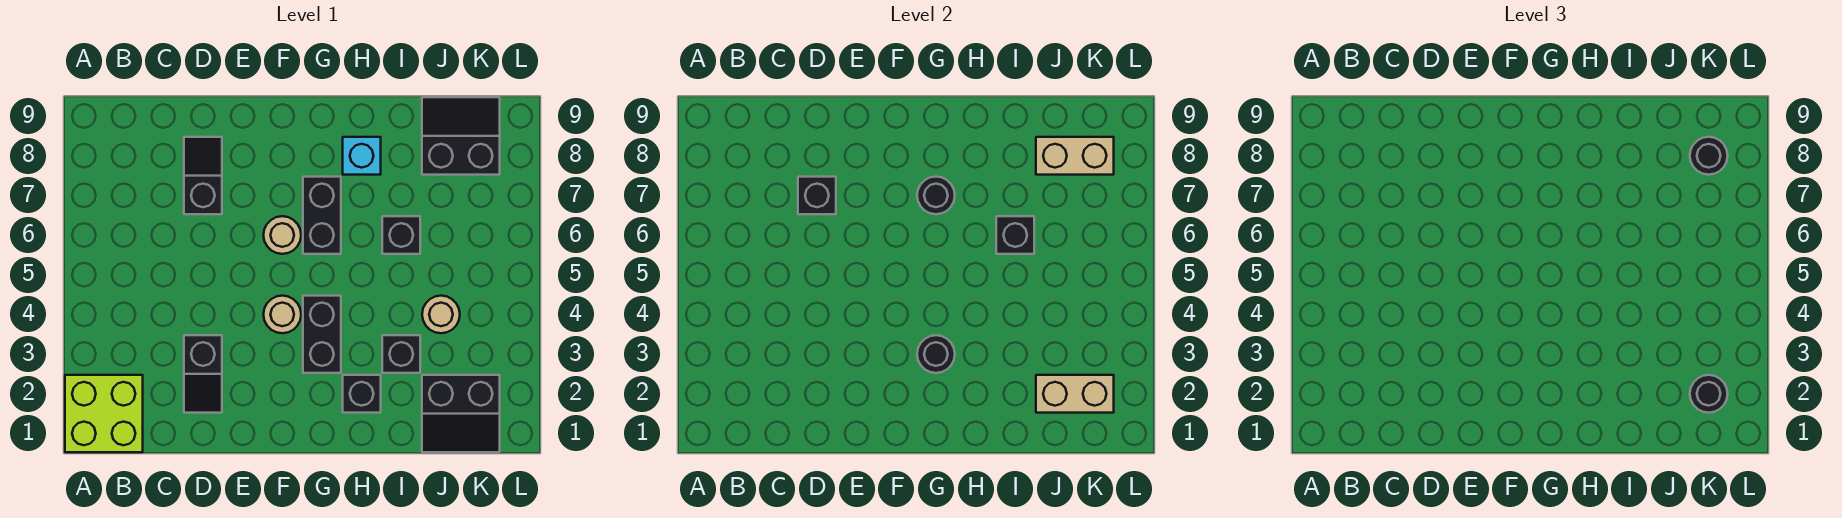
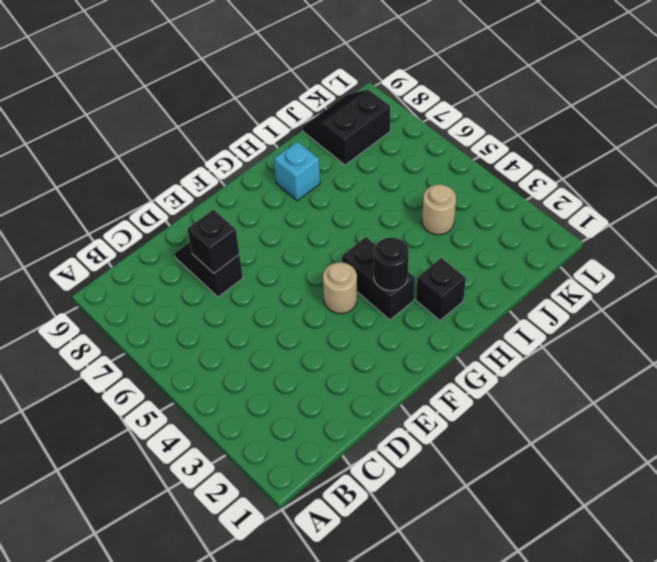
none -> lime 2x2 brick [65,375,143,452]
none -> black 1x2 slope [184,335,222,413]
none -> tan 1x1 round brick [264,216,301,254]

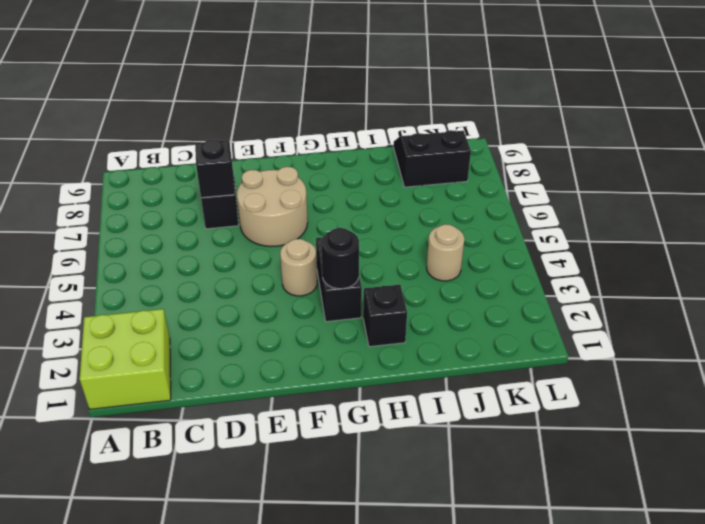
tan 2x2 round brick [237,167,308,247] -> tan 1x1 round brick [264,216,301,254]
none -> black 1x2 slope [184,335,222,413]
none -> black 1x2 brick [303,177,341,254]
none -> cyan 1x1 brick [343,137,381,175]

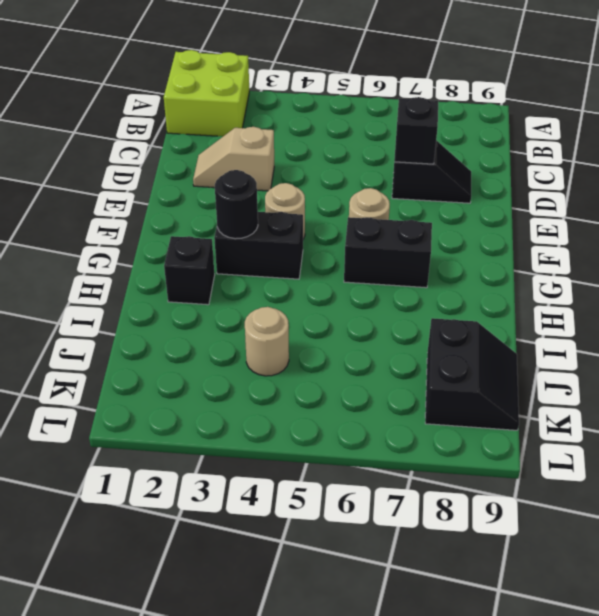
tan 1x2 slope [193,127,274,191] -> black 1x2 slope [184,335,222,413]
none -> cyan 1x1 brick [343,137,381,175]
none -> black 1x1 brick [382,335,420,373]
none -> black 1x1 brick [382,216,420,254]

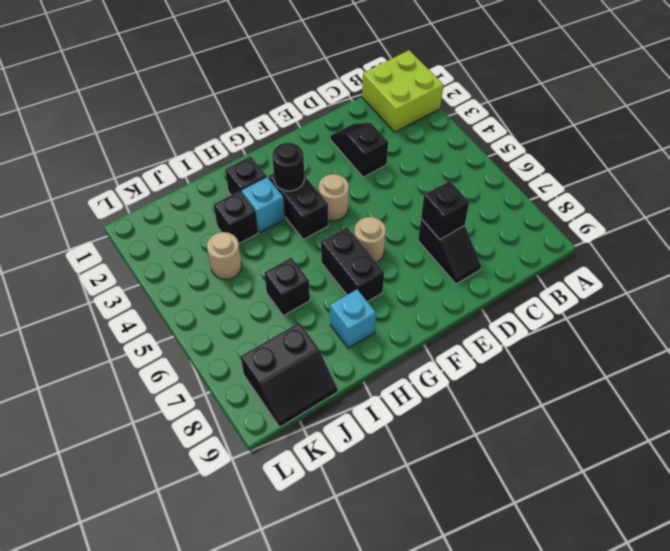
cyan 1x1 brick [241,177,285,232] -> none
none -> black 2x2 slope [422,375,500,452]
none -> black 1x1 round brick [917,177,955,214]
none -> black 1x1 brick [996,216,1034,254]

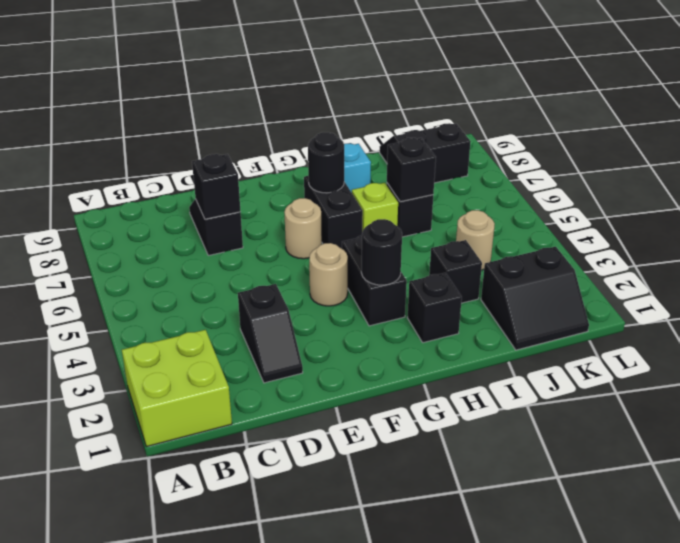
lime 1x1 brick [352,183,398,232] -> none
none -> tan 1x2 brick [1036,375,1114,413]
none -> tan 1x2 brick [1036,137,1114,175]
none -> black 1x1 round brick [1690,375,1728,413]

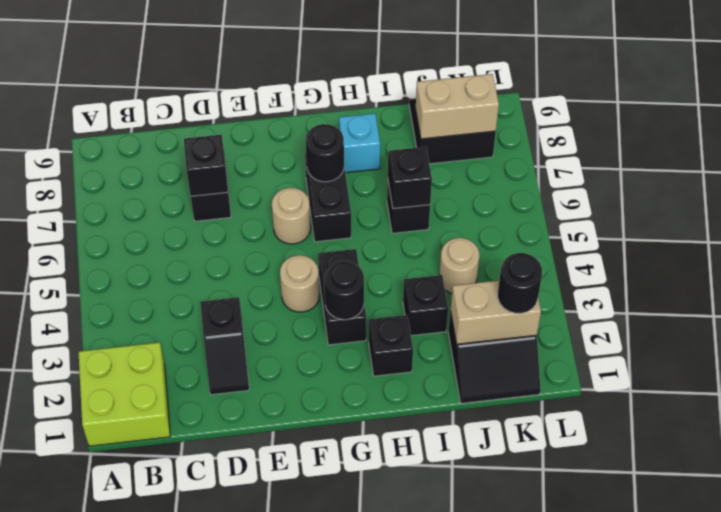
none -> black 1x1 round brick [1690,137,1728,175]

